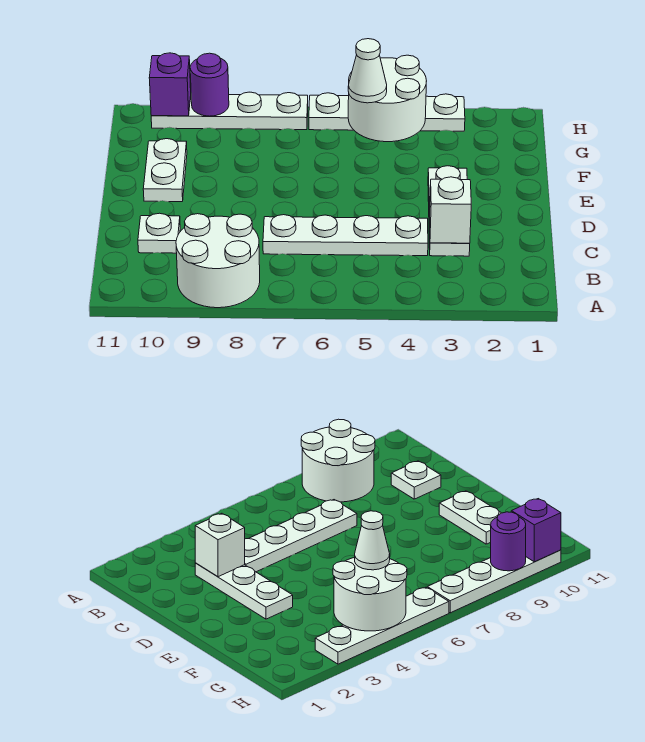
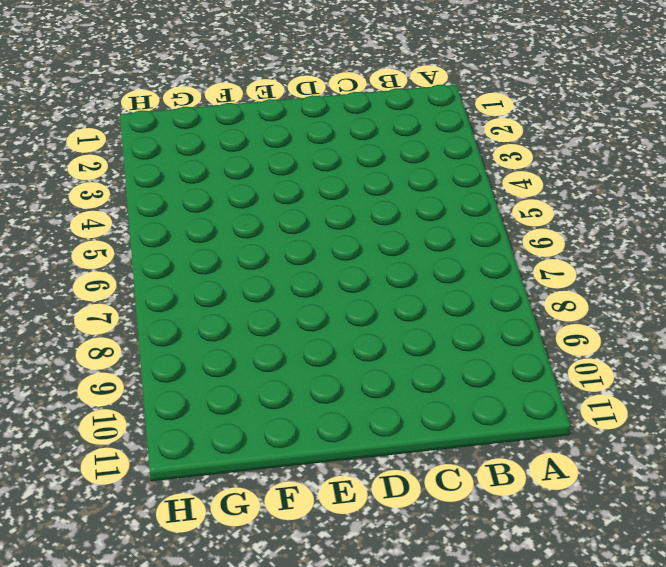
none -> white 2x2 round brick [176,214,260,308]
none -> white 1x3 plate [428,166,470,256]
none -> white 1x4 plate [263,215,428,256]

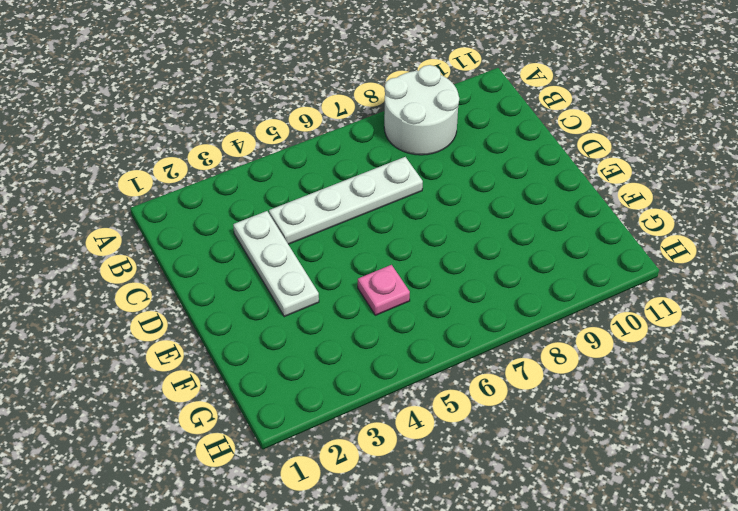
pink 1x1 plate [358,265,410,315] -> none
none -> white 1x1 plate [138,213,180,253]
none -> white 1x2 plate [143,139,187,202]
none -> white 1x4 plate [309,93,465,131]

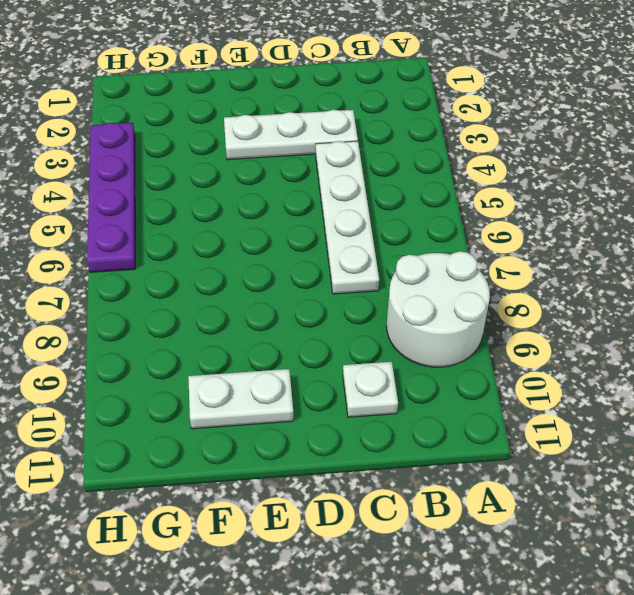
purple 1x4 plate [87,123,135,272] -> white 1x4 plate [309,93,465,131]
none -> white 1x4 plate [151,92,308,130]
none -> white 1x1 brick [430,177,471,244]
none -> white 2x2 round brick [348,55,426,142]

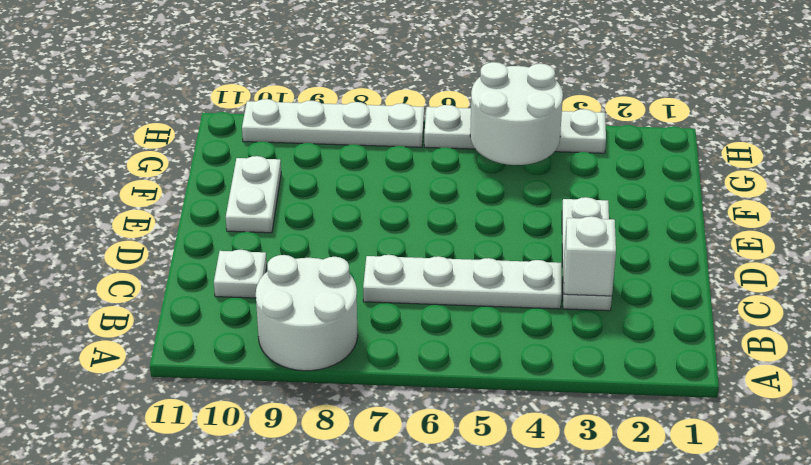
none -> purple 1x1 round brick [190,53,229,116]
none -> purple 1x1 brick [149,53,191,116]
none -> white 1x1 cone [348,39,387,103]

